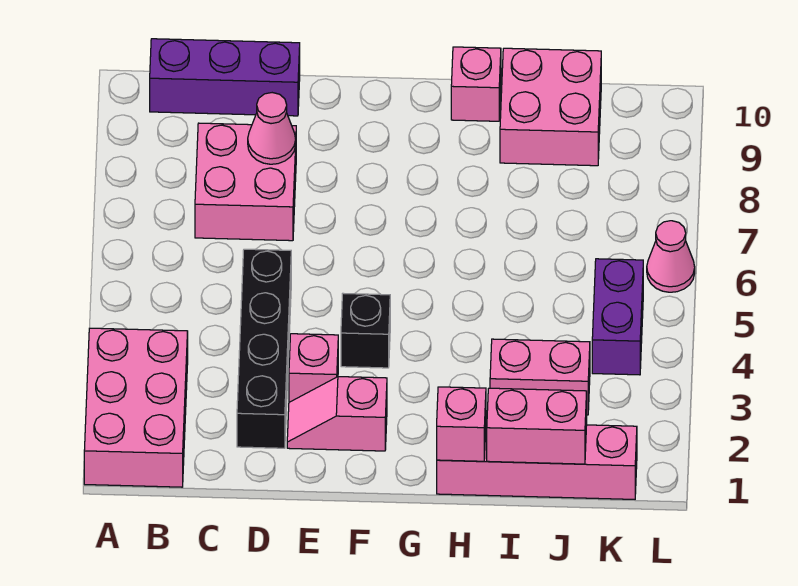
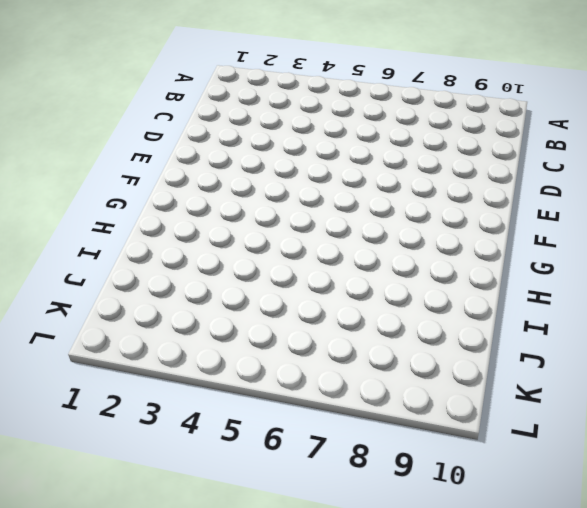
none -> pink 2x3 brick [84,328,188,487]
none -> purple 1x3 brick [150,39,300,116]
none -> pink 2x2 brick [195,123,296,241]

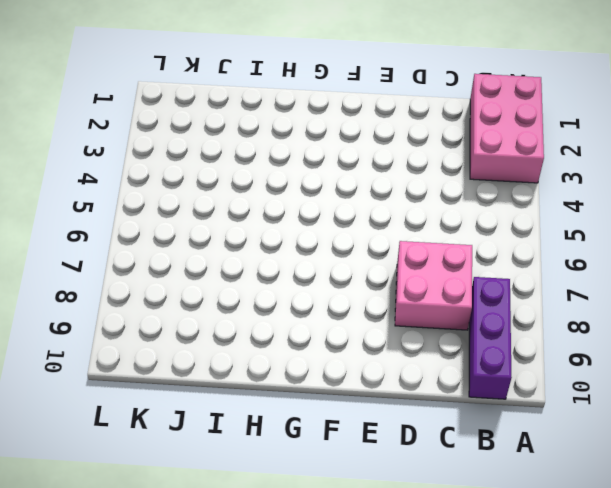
purple 1x3 brick [469,277,512,399] -> purple 1x3 brick turned to [150,39,300,116]
none -> black 1x4 brick [237,249,291,448]
none -> pink 1x2 slope [287,377,387,451]
none -> pink 1x1 brick [289,334,338,402]

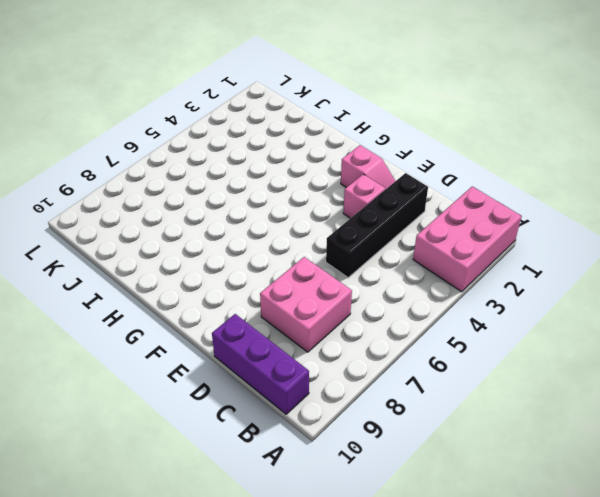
none -> black 1x1 brick [341,293,390,368]
none -> pink 1x4 brick [437,422,637,499]
none -> pink 1x1 brick [451,47,501,121]

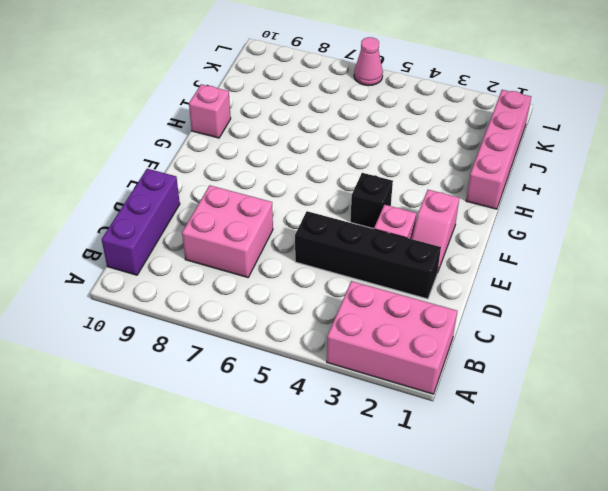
none -> pink 1x2 brick [490,339,590,415]
none -> pink 2x2 brick [500,48,601,166]
none -> purple 1x2 brick [592,259,643,375]

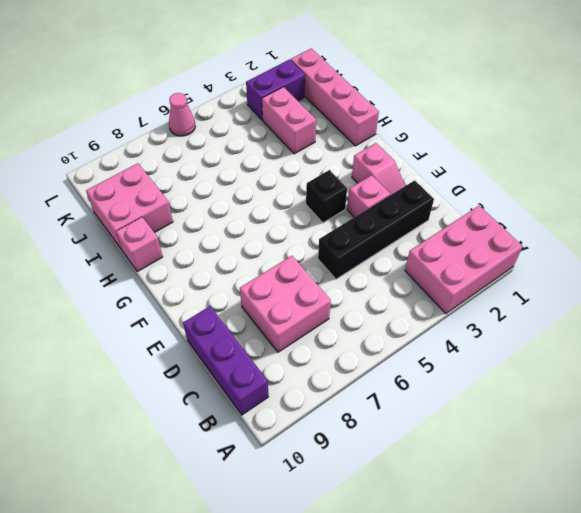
purple 1x2 brick [246,59,305,120] -> purple 1x2 brick moved to [592,259,643,375]
none -> pink 1x1 cone [248,93,296,164]
none -> pink 1x1 brick [437,387,486,461]
none -> pink 1x2 brick [487,388,587,464]

